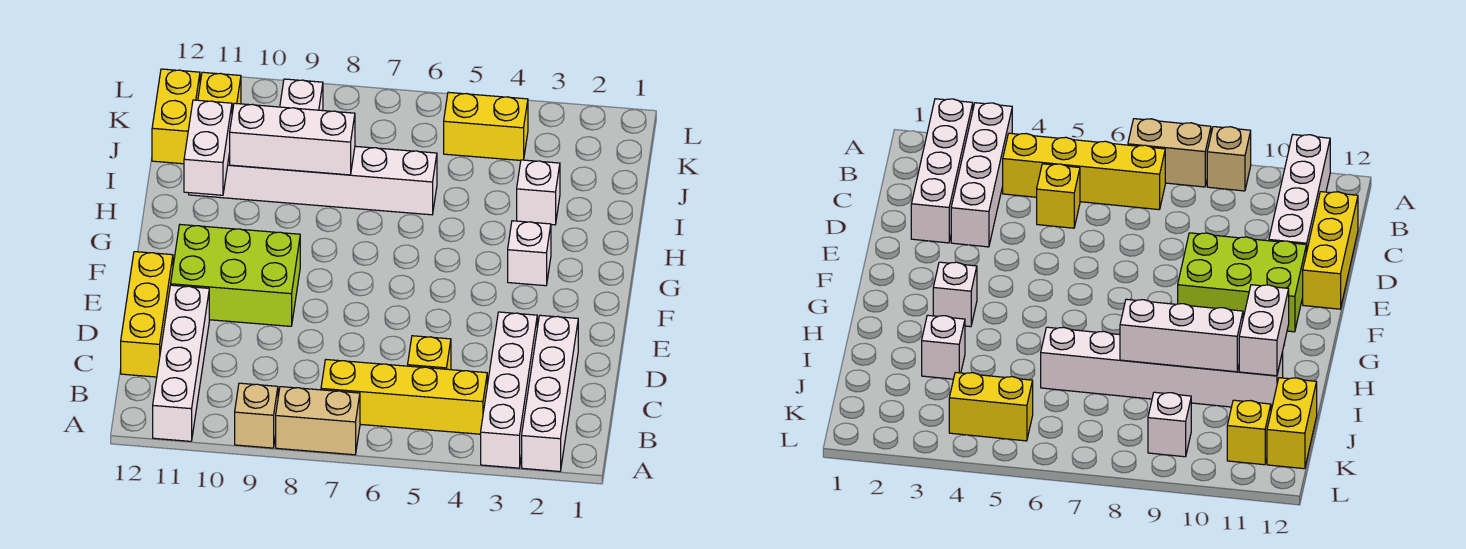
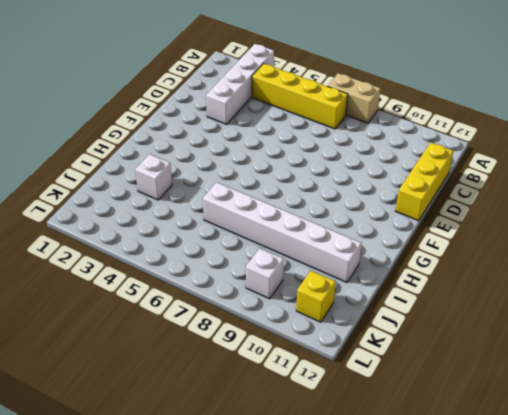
none -> white 1x4 brick [522,315,578,471]
none -> tan 1x1 brick [235,383,278,448]
none -> white 1x4 brick [153,285,209,441]

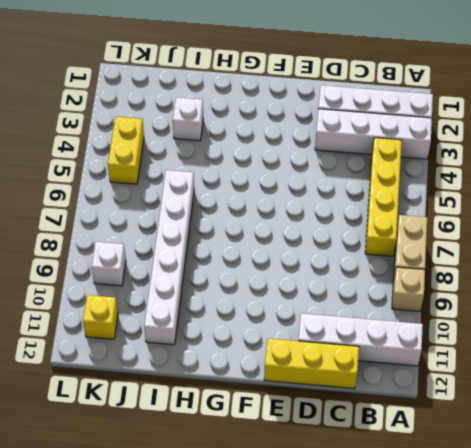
none -> yellow 1x1 brick [408,336,451,370]
none -> lime 2x3 brick [171,225,300,326]
none -> white 1x1 brick [508,221,551,286]

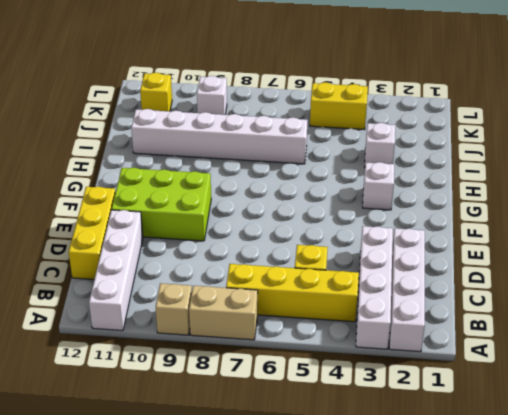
none -> yellow 1x2 brick [152,69,200,164]
none -> white 1x2 brick [184,100,232,195]
none -> white 1x3 brick [230,103,355,175]

